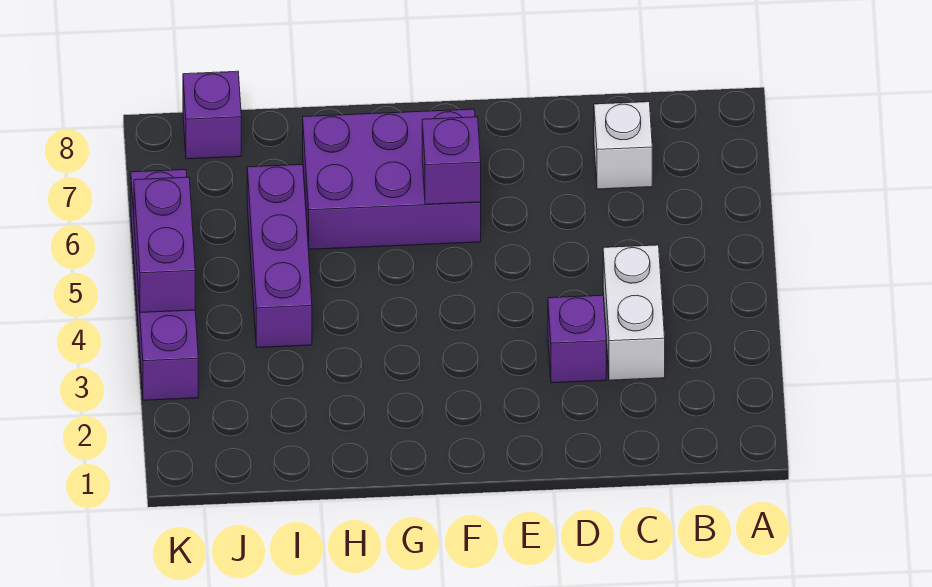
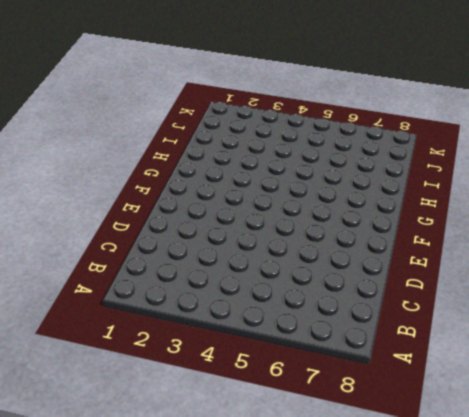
none -> white 1x2 brick [603,245,665,380]
none -> white 1x1 brick [594,102,652,189]

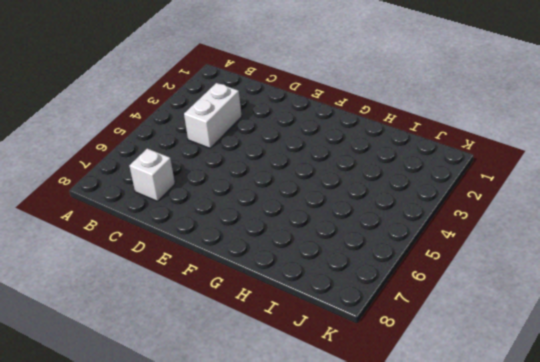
none -> purple 1x1 brick [548,295,606,383]
none -> purple 2x3 brick [303,109,481,249]

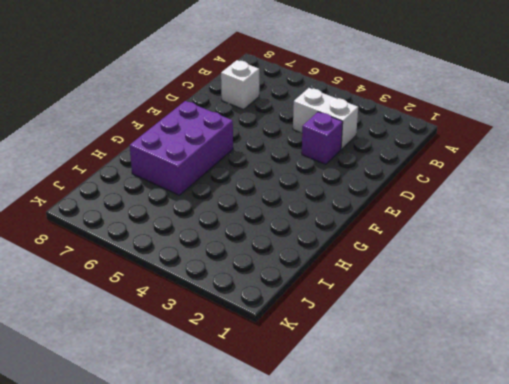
none -> purple 1x3 brick [247,164,312,348]
none -> purple 1x1 brick [183,71,241,159]

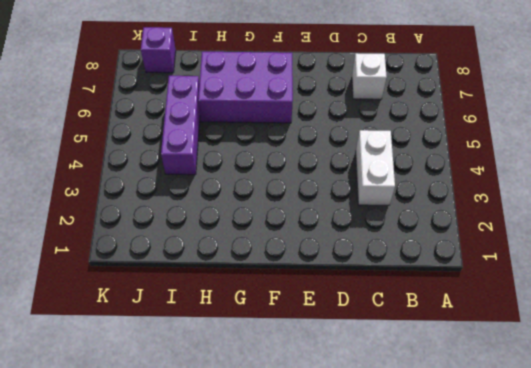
none -> purple 1x1 brick [548,295,606,383]
none -> purple 1x4 brick [131,170,198,400]

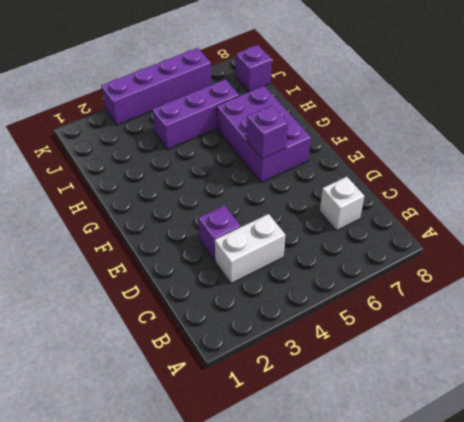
none -> purple 1x2 brick [134,177,195,313]

